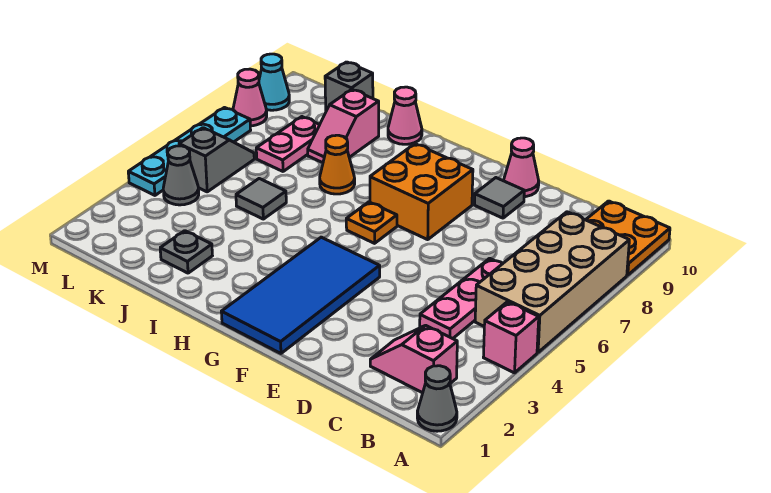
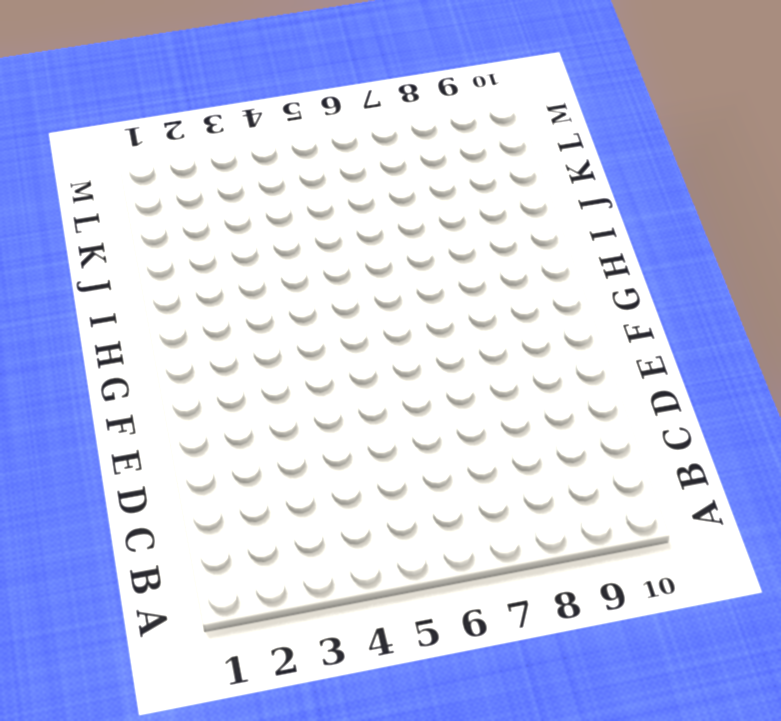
none -> grey 1x1 cone [417,366,457,431]
none -> pink 1x1 brick [483,302,539,373]
none -> tan 2x4 brick [475,212,629,352]

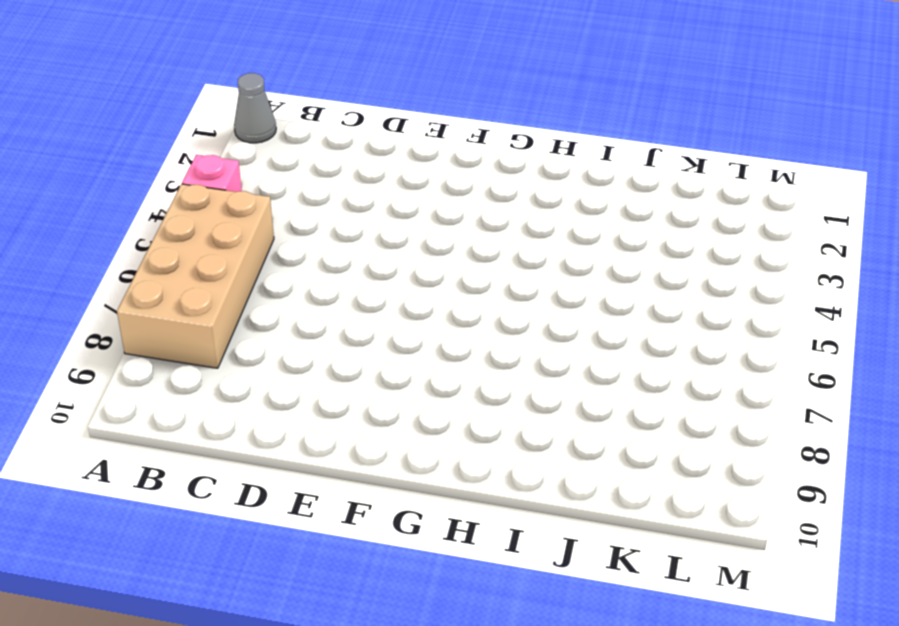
none -> orange 2x2 plate [586,201,670,275]
none -> pink 1x2 slope [370,325,457,393]
none -> pink 1x3 plate [420,258,503,339]

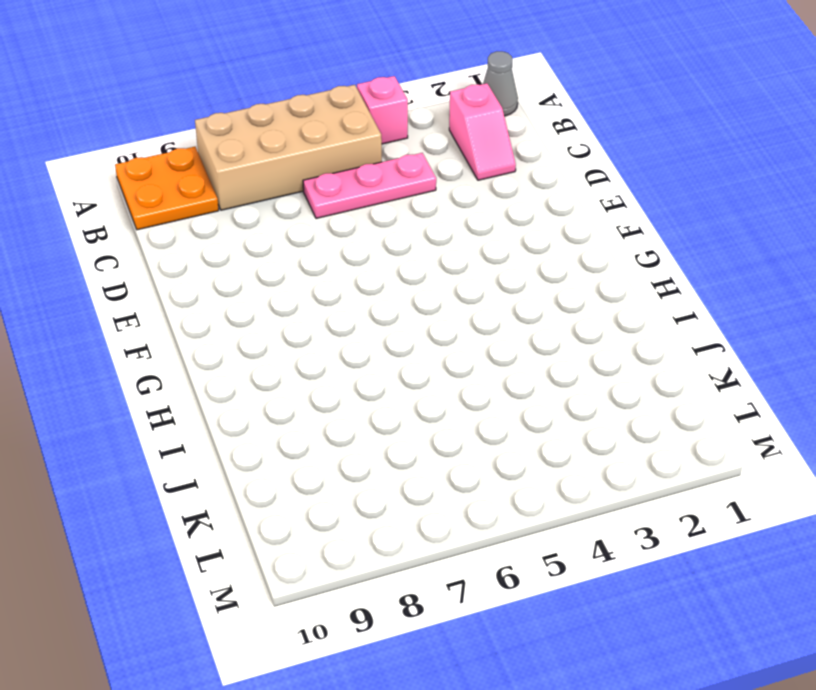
none -> grey 1x1 tile [474,178,524,218]
none -> pink 1x1 cone [504,138,539,197]
none -> blue 2x4 tile [221,237,380,353]

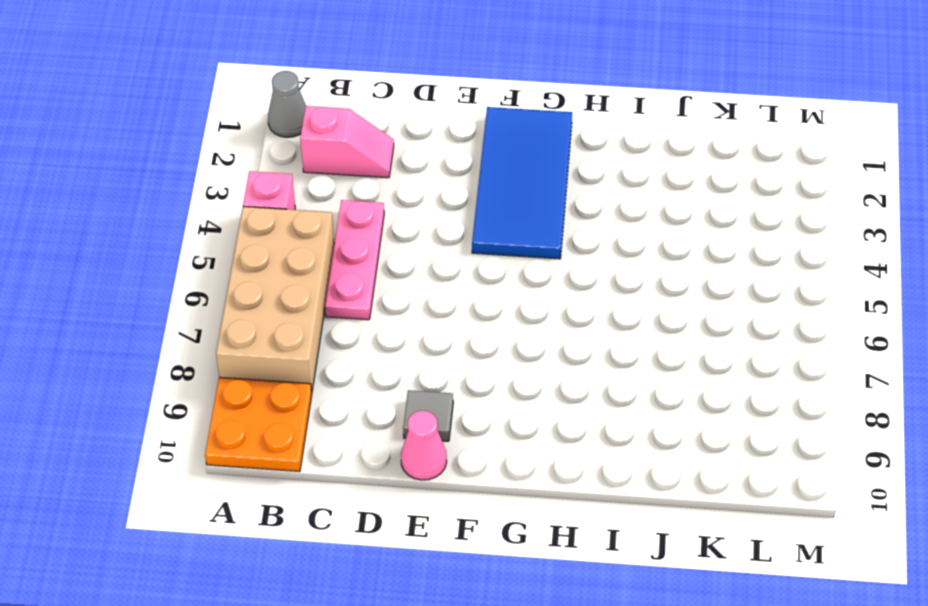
none -> orange 2x2 brick [370,144,473,240]
none -> orange 1x1 plate [346,202,397,243]
none -> orange 1x1 cone [320,135,355,194]

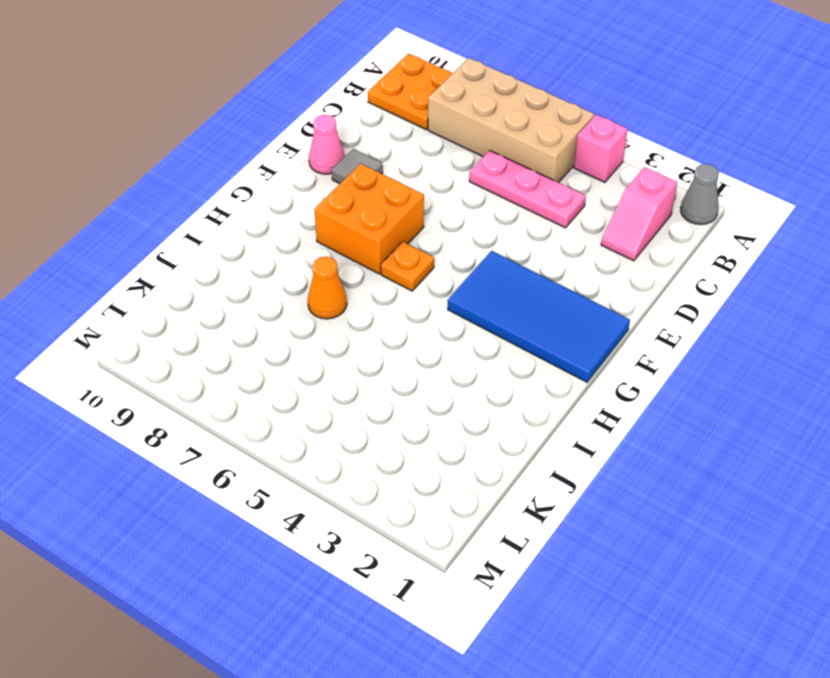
none -> pink 1x1 cone [388,87,422,144]
none -> grey 1x1 plate [160,231,212,273]
none -> grey 1x1 tile [236,179,286,219]

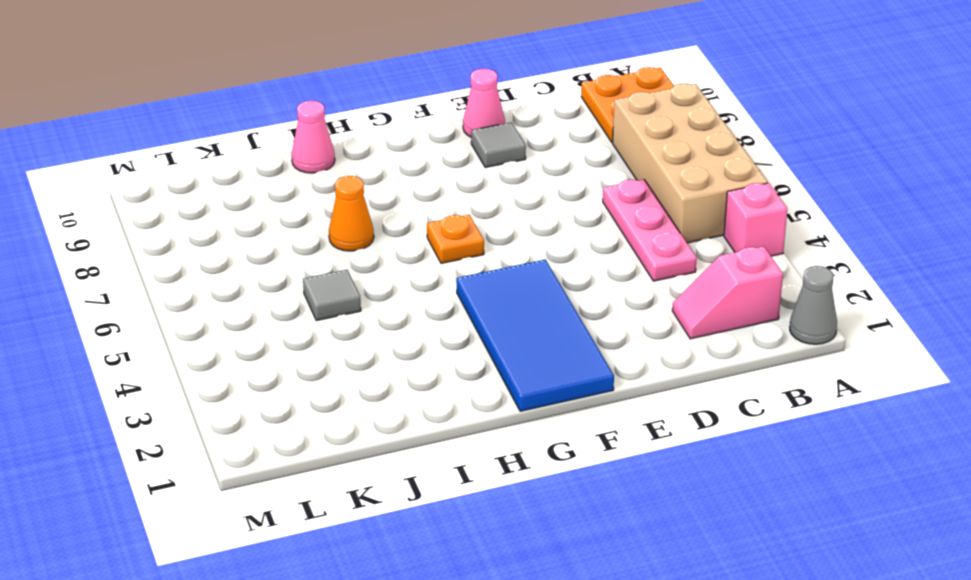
none -> orange 2x2 brick [370,144,473,240]
none -> grey 1x1 plate [160,231,212,273]
none -> pink 1x2 slope [308,90,379,163]

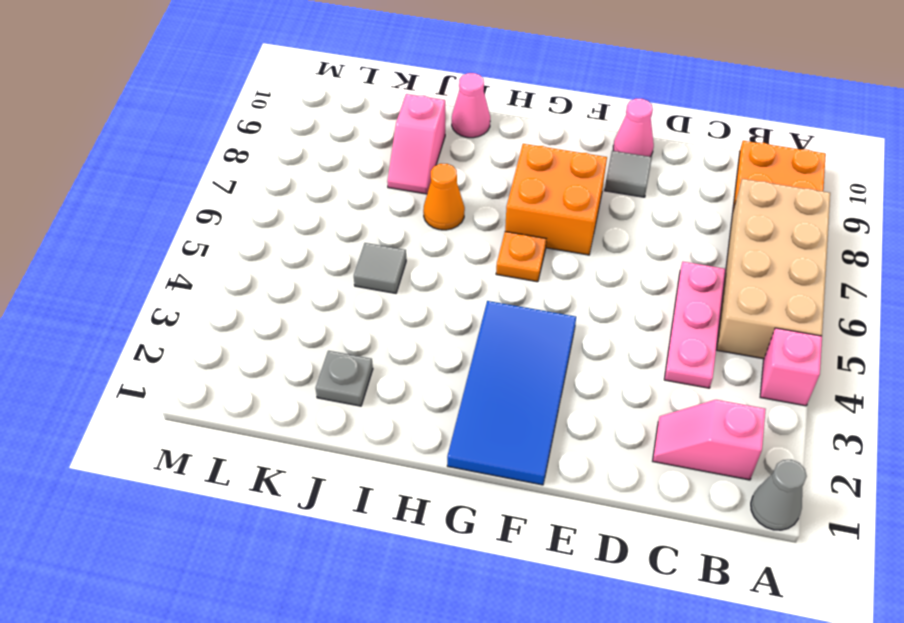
none -> pink 1x2 plate [256,117,320,171]
none -> grey 1x1 brick [325,62,373,111]
none -> grey 1x1 cone [163,146,199,205]

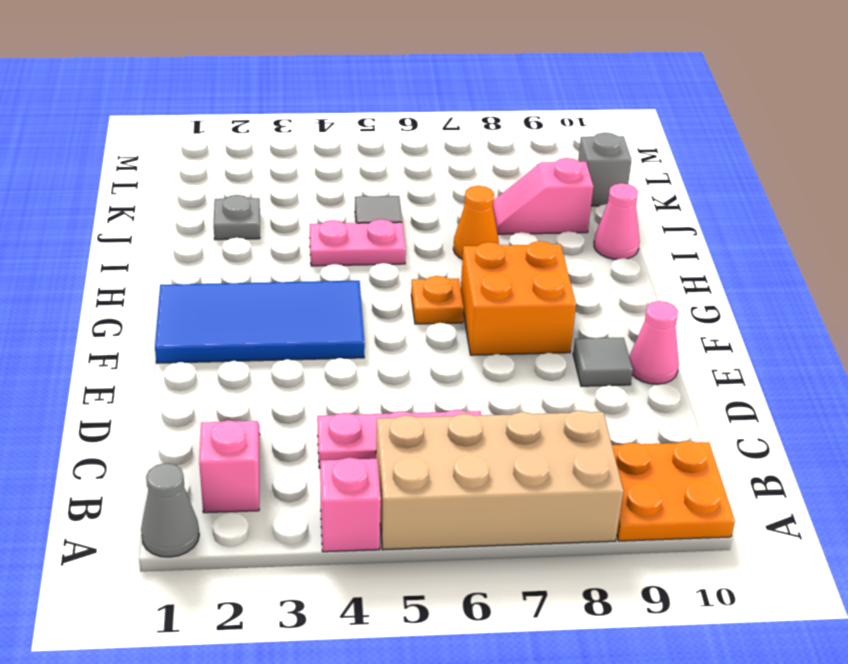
pink 1x2 plate [310,219,406,266] -> pink 1x2 plate moved to [256,117,320,171]
none -> grey 1x1 cone [163,146,199,205]
none -> grey 1x2 slope [179,128,254,192]
none -> cyan 1x4 plate [128,108,251,195]

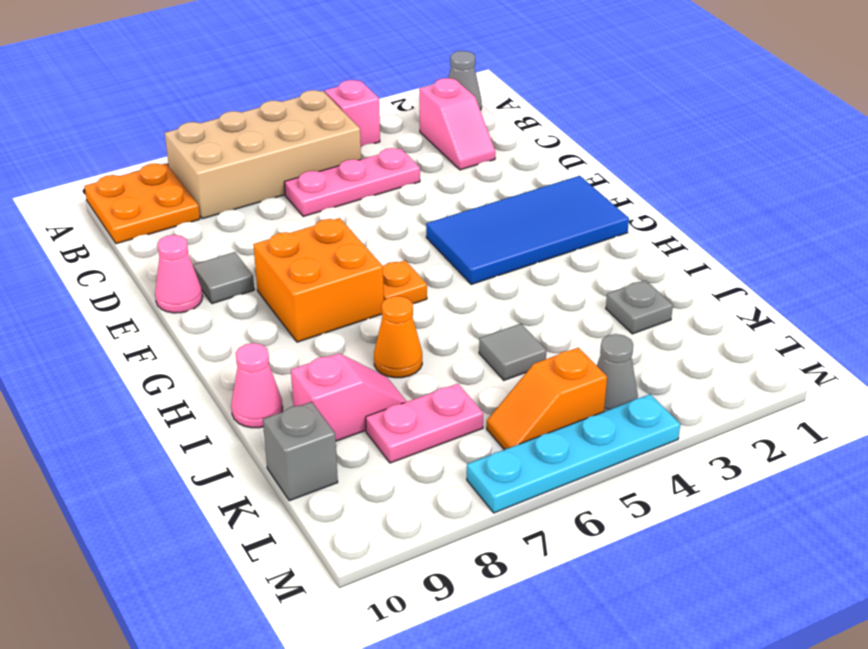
orange 1x2 slope [487,348,607,450] -> grey 1x2 slope [179,128,254,192]
none -> pink 1x1 cone [233,69,267,126]
none -> cyan 1x1 cone [259,54,289,110]

